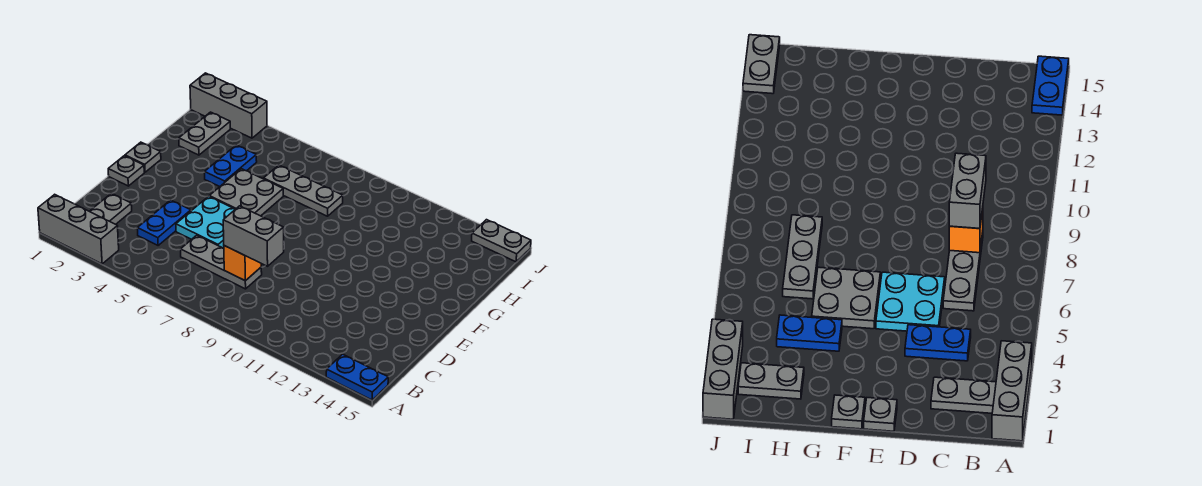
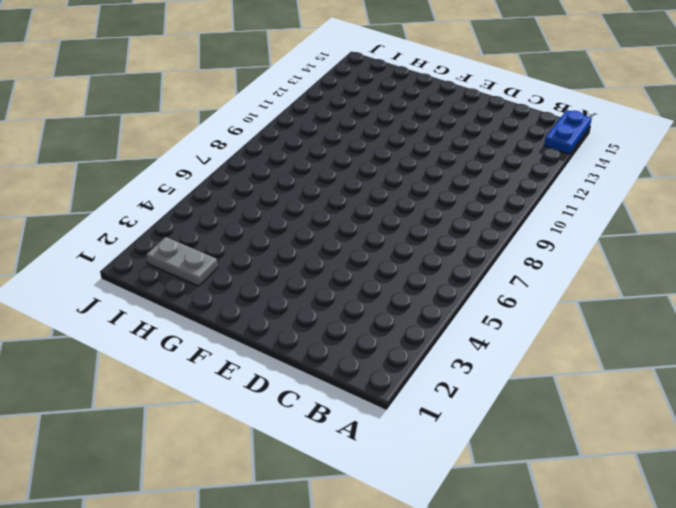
none -> grey 1x3 brick [38,194,119,264]
none -> grey 1x2 plate [90,193,132,224]
none -> blue 1x2 plate [137,200,191,246]

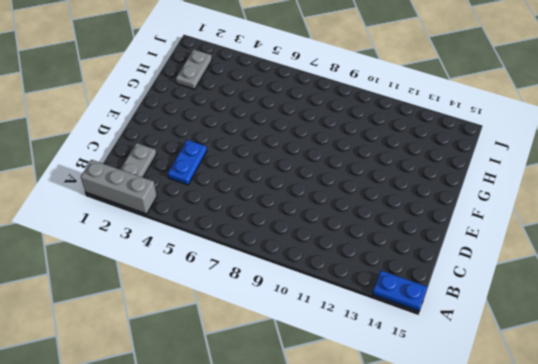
none -> grey 1x3 plate [181,235,262,289]
none -> cyan 2x2 plate [176,196,235,248]
none -> grey 1x1 plate [108,156,144,186]

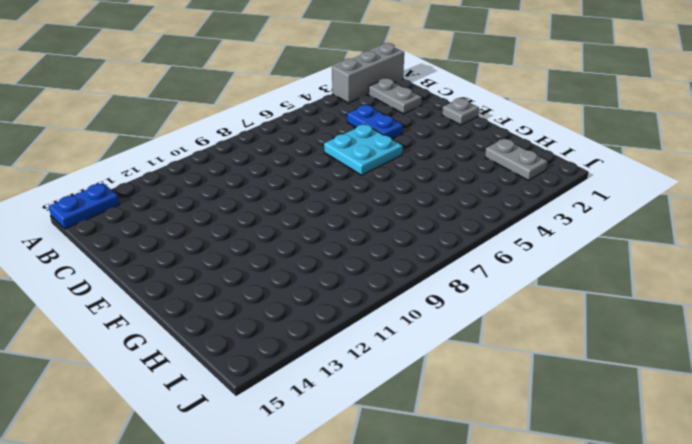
none -> grey 1x3 plate [181,235,262,289]
none -> grey 1x1 plate [125,142,161,172]
none -> grey 2x2 plate [209,169,283,216]

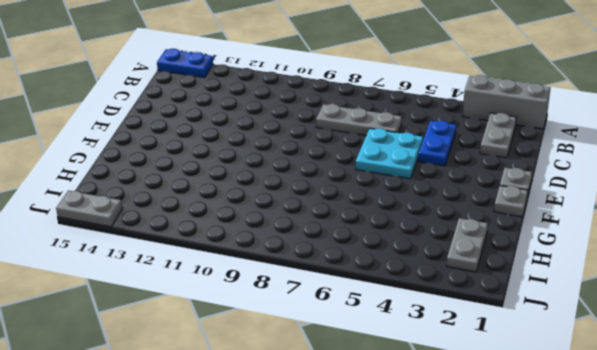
none -> grey 2x2 plate [209,169,283,216]
none -> blue 1x2 plate [205,145,257,187]
none -> grey 1x3 plate [263,165,343,216]

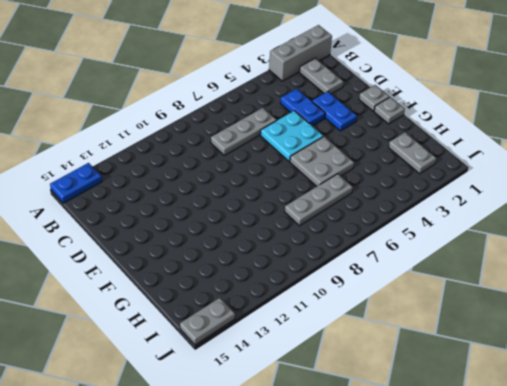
blue 1x2 plate [312,92,357,131] -> blue 1x2 plate moved to [205,145,257,187]
none -> grey 1x3 brick [190,73,267,138]
none -> orange 1x1 brick [224,246,261,281]
none -> grey 1x2 brick [223,206,284,266]

